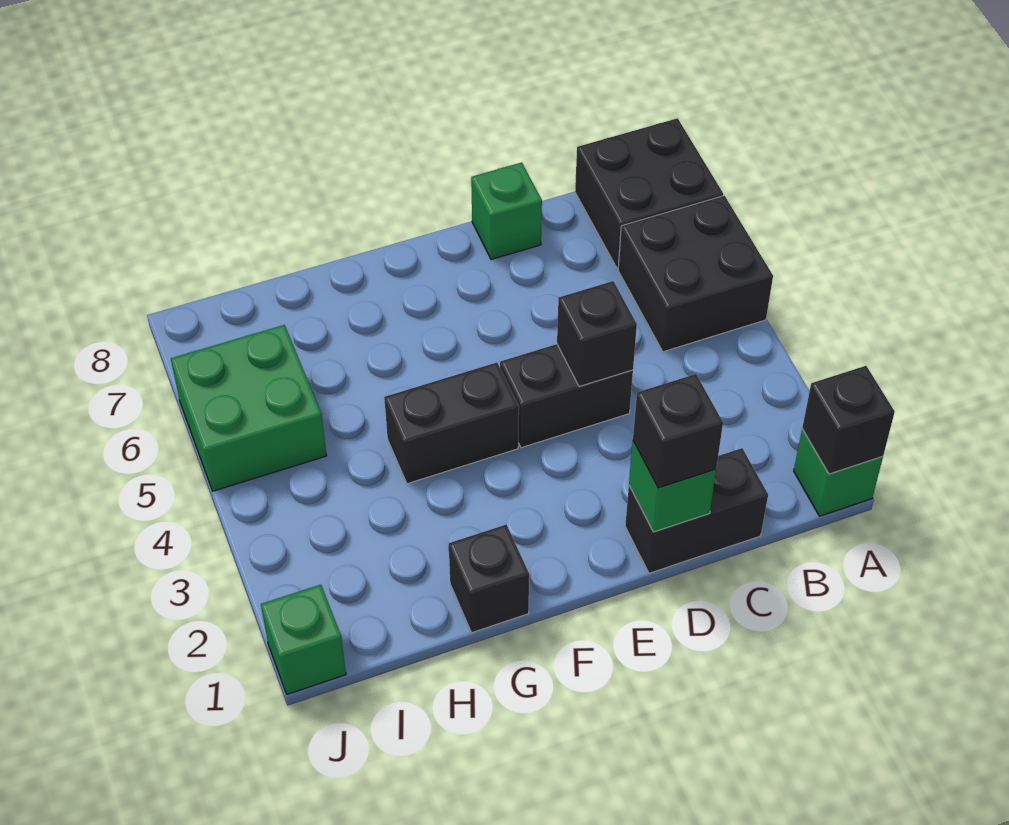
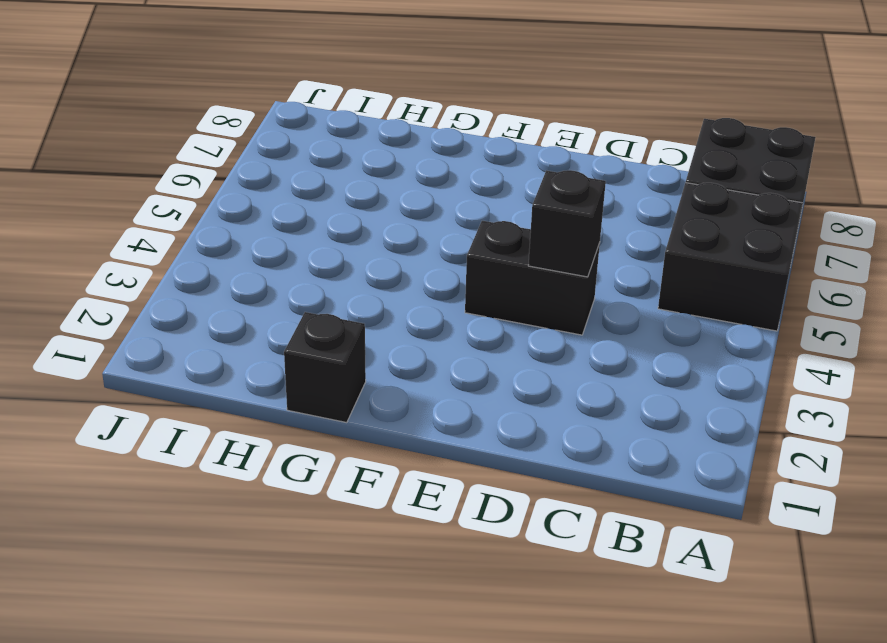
none -> green 1x1 brick [794,429,883,516]
none -> black 1x2 brick [625,448,768,573]
none -> green 1x1 brick [471,163,542,260]

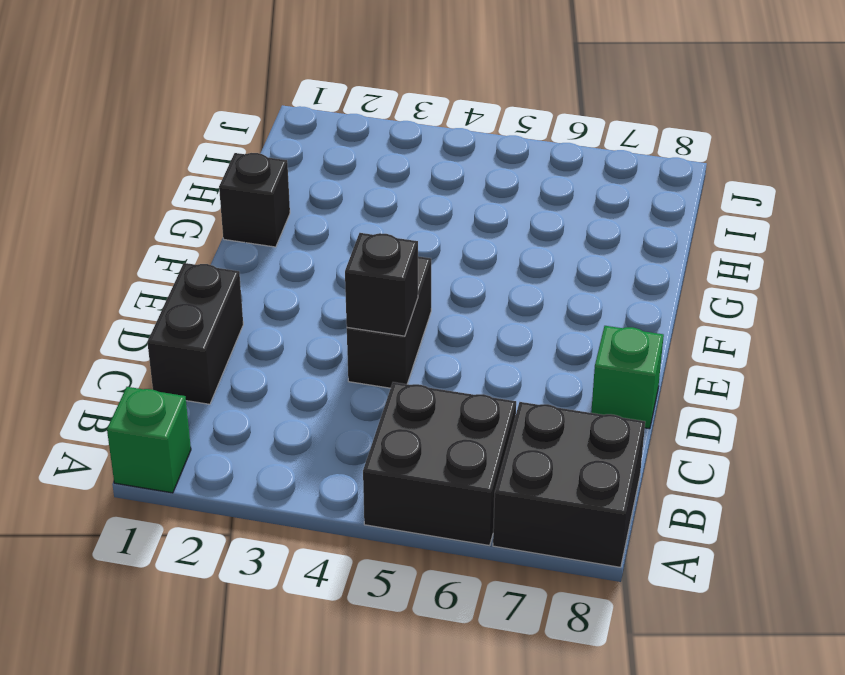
none -> black 1x2 brick [384,362,519,484]
none -> green 2x2 brick [171,325,327,491]
none -> green 1x1 brick [261,585,346,694]

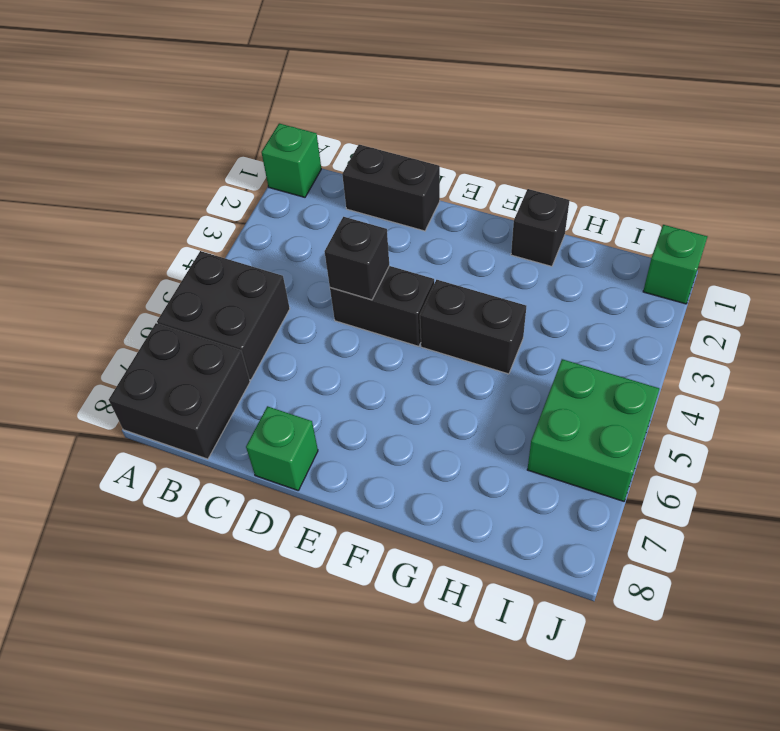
none -> black 1x1 brick [802,366,895,474]
none -> green 1x1 brick [629,441,716,532]
none -> black 1x1 brick [633,374,723,488]

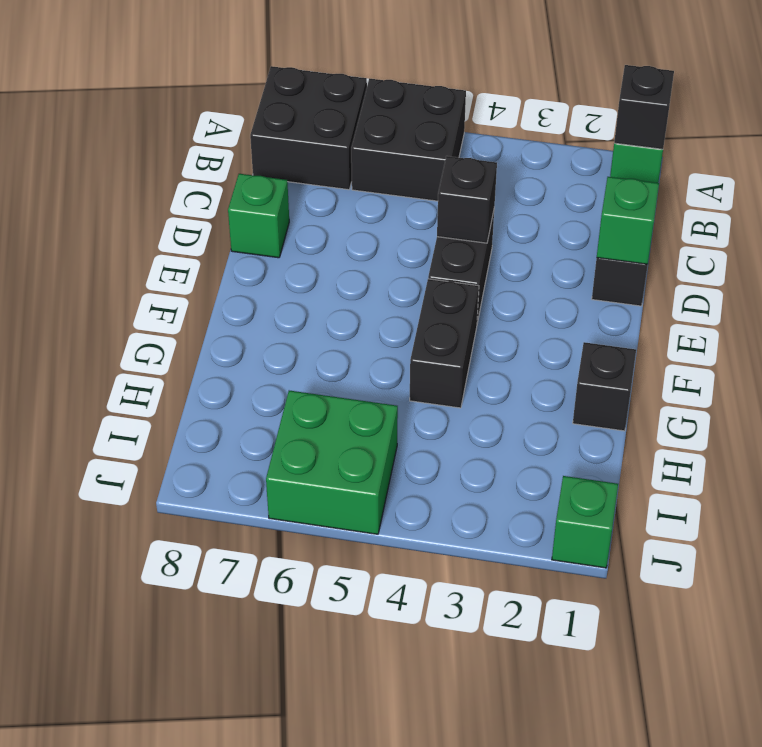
none -> black 1x1 brick [633,374,723,488]

